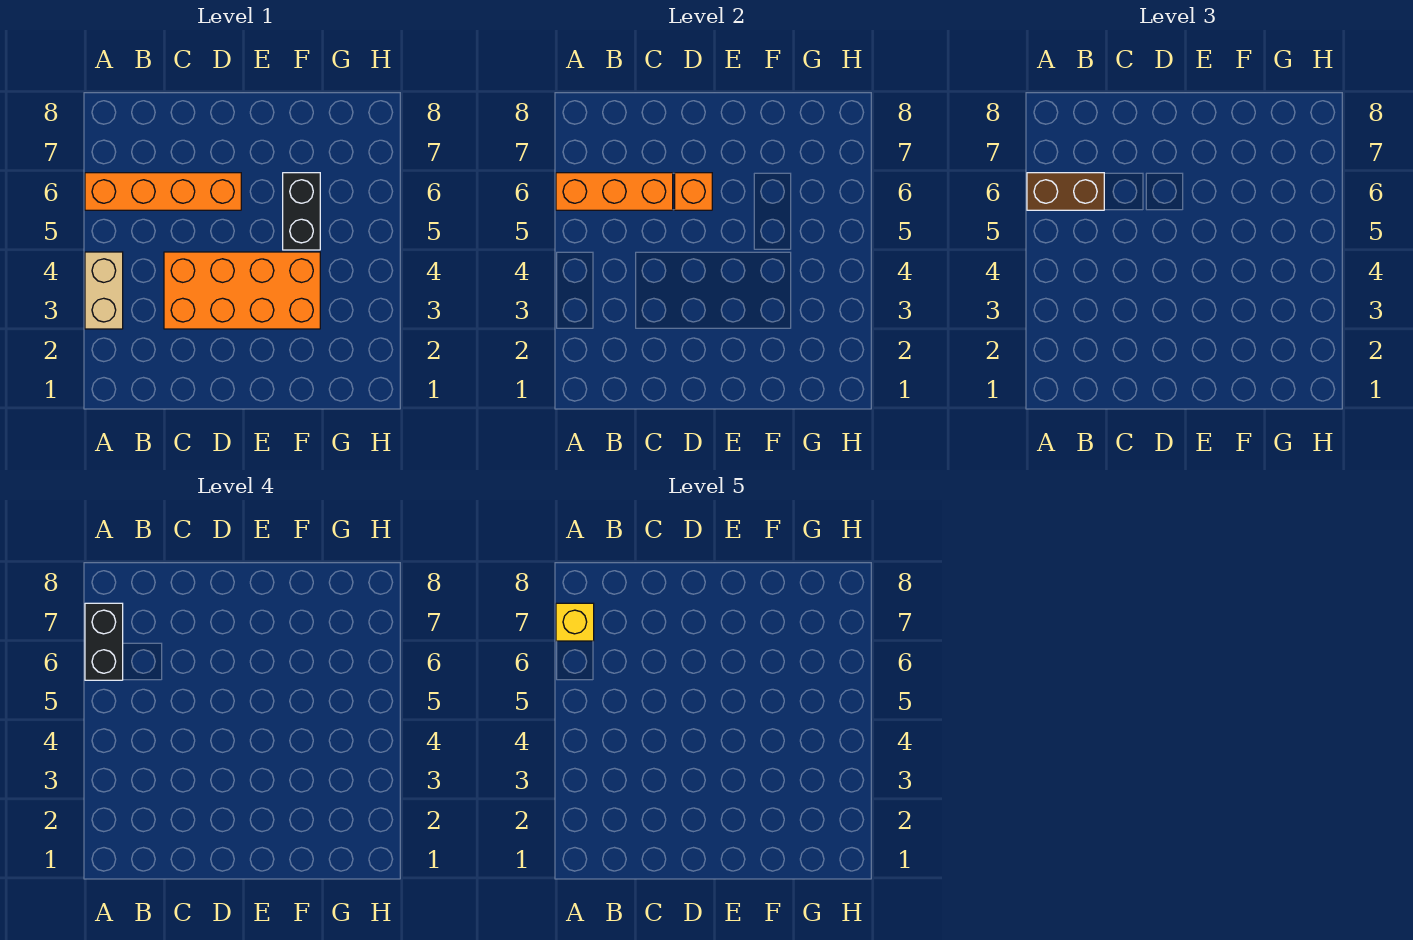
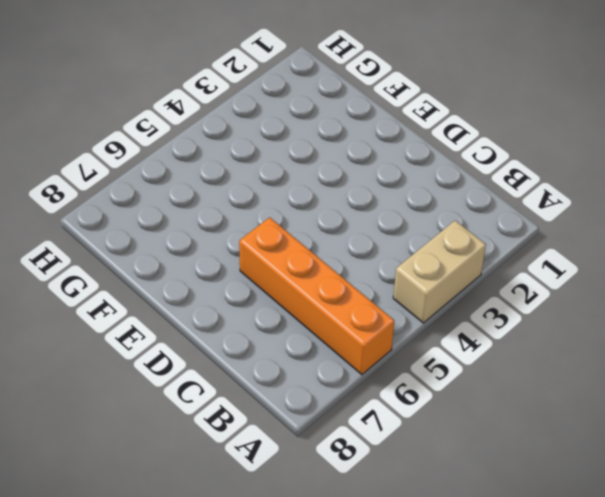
none -> orange 2x4 brick [164,252,320,329]
none -> black 1x2 brick [283,173,320,250]

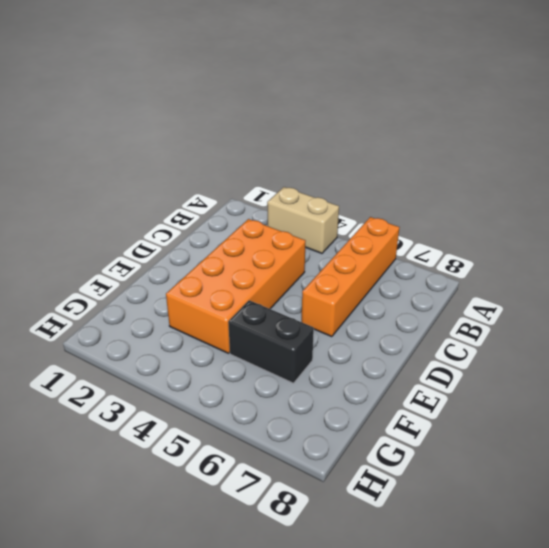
none -> orange 1x3 brick [556,173,673,210]
none -> orange 1x1 brick [675,173,712,210]

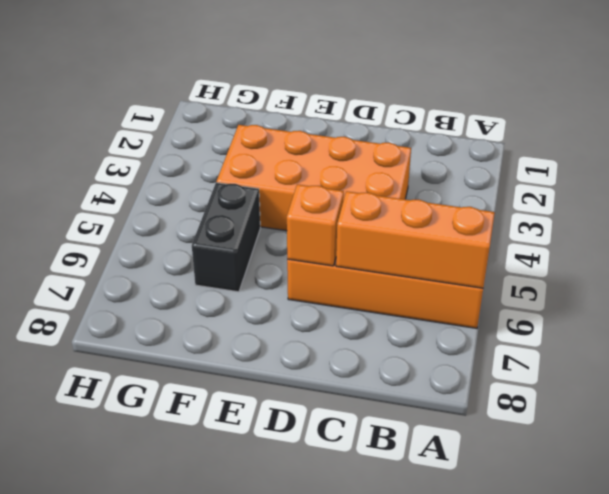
none -> tan 1x2 brick [85,252,123,329]
none -> brown 1x2 brick [1027,173,1104,210]

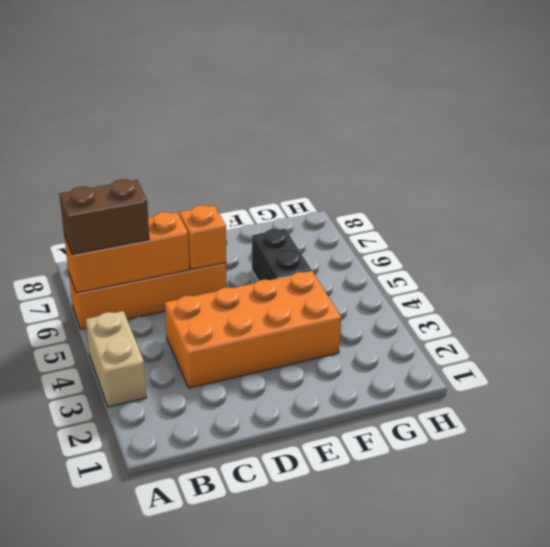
none -> black 1x2 brick [85,603,123,680]
none -> yellow 1x1 brick [556,603,594,641]

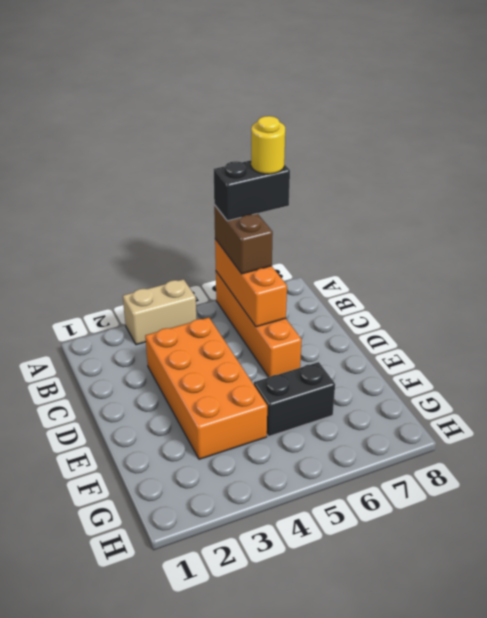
yellow 1x1 round brick [251,116,285,174] -> yellow 1x1 brick [556,603,594,641]
none -> orange 1x1 brick [675,173,712,210]

